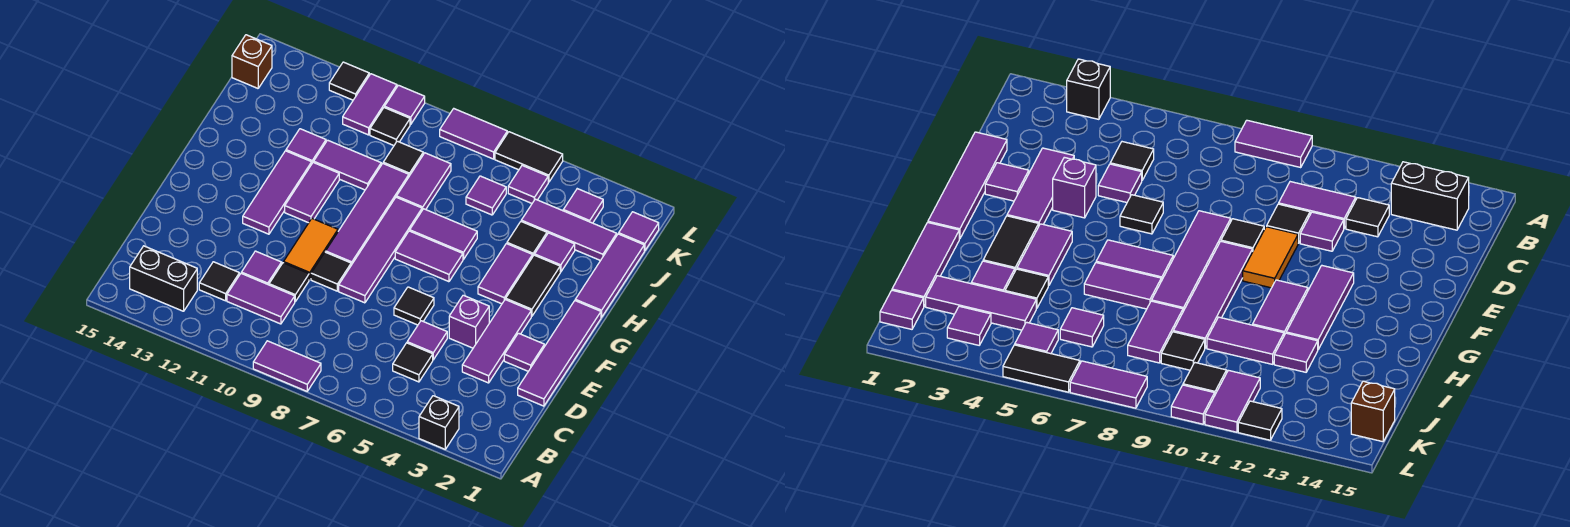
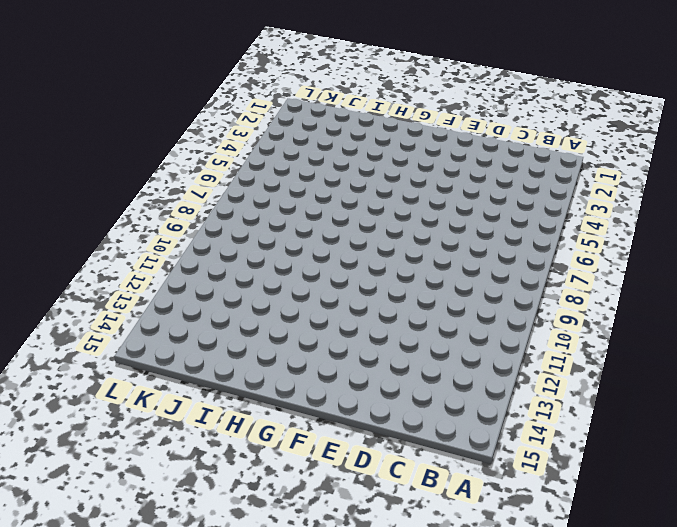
none -> black 1x1 brick [419,396,459,449]
none -> purple 1x2 tile [253,341,321,391]
none -> black 1x2 brick [130,246,197,311]
none -> black 1x1 tile [393,343,433,382]

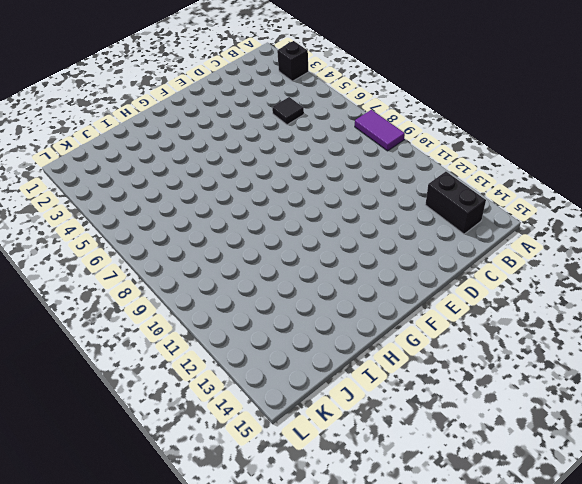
none -> purple 1x2 tile [227,274,295,324]
none -> black 1x1 tile [199,262,239,301]
none -> purple 1x4 tile [518,301,601,406]
none -> purple 1x3 tile [462,299,531,383]

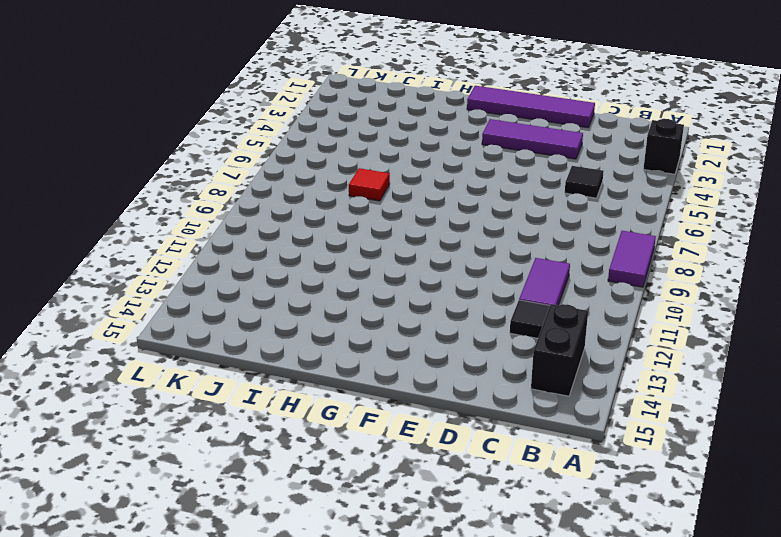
red 1x1 tile [349,168,390,201] -> none
none -> purple 1x1 tile [407,321,447,360]
none -> black 1x1 tile [269,263,309,302]
none -> purple 1x1 tile [241,251,282,285]
none -> purple 1x1 tile [504,333,544,371]

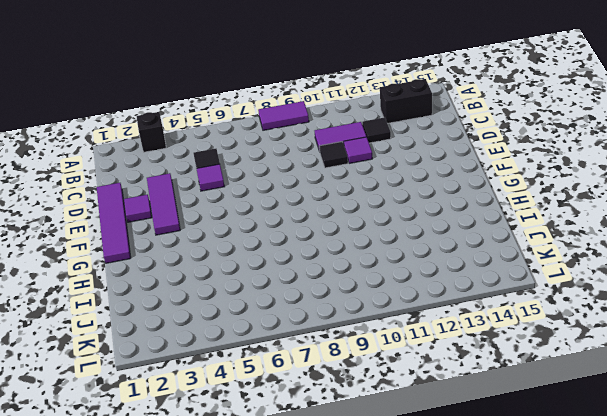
none -> purple 1x1 brick [449,295,489,348]
none -> black 1x1 tile [394,287,434,325]
none -> purple 1x4 tile [339,197,422,303]
none -> black 1x1 tile [311,252,351,291]

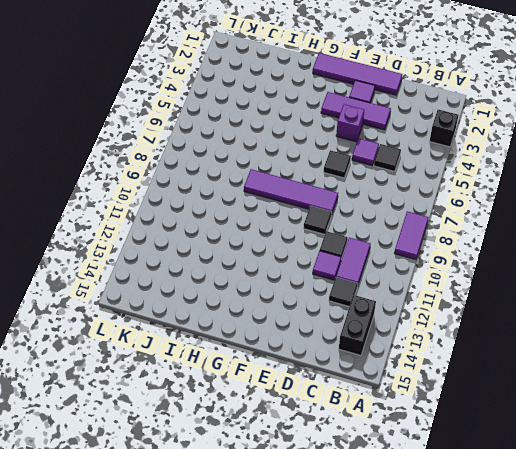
none -> orange 1x2 tile [284,219,338,280]
none -> purple 1x4 tile [326,164,409,265]
none -> purple 1x3 tile [243,151,312,234]
none -> black 1x2 tile [506,255,560,316]

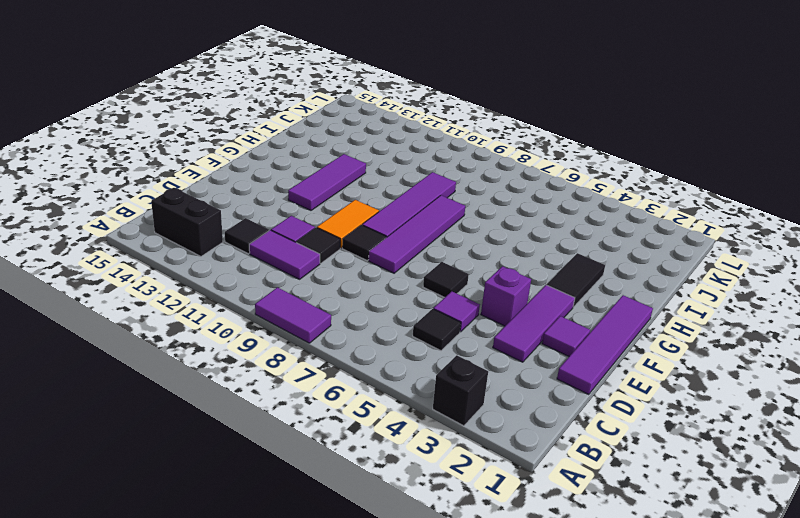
none -> purple 1x2 tile [478,244,533,304]
none -> purple 1x2 tile [395,231,463,282]
none -> purple 1x2 tile [285,162,339,223]
none -> purple 1x3 tile [575,234,644,317]

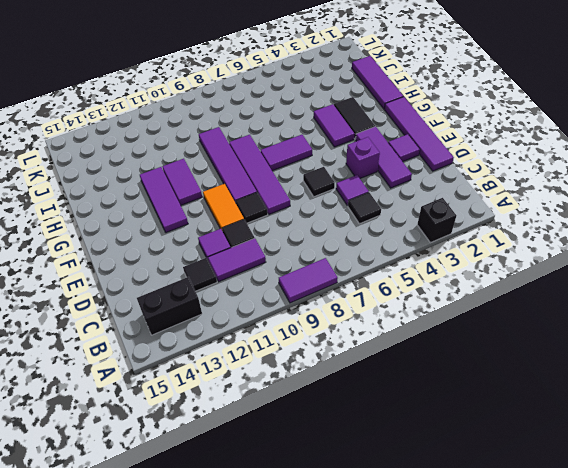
none -> purple 1x2 tile [410,209,477,259]
none -> purple 1x1 tile [535,233,575,272]
none -> black 1x1 tile [507,222,547,255]
none -> purple 1x2 tile [396,153,451,210]

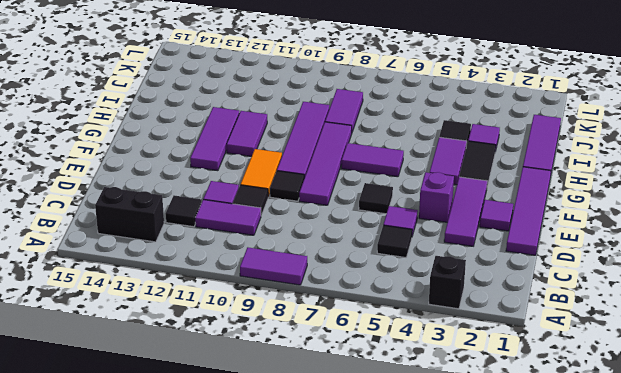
none -> purple 1x2 tile [410,209,477,259]
none -> purple 1x2 tile [314,140,381,190]
none -> purple 1x1 tile [286,129,326,163]
none -> purple 1x3 tile [521,199,617,261]

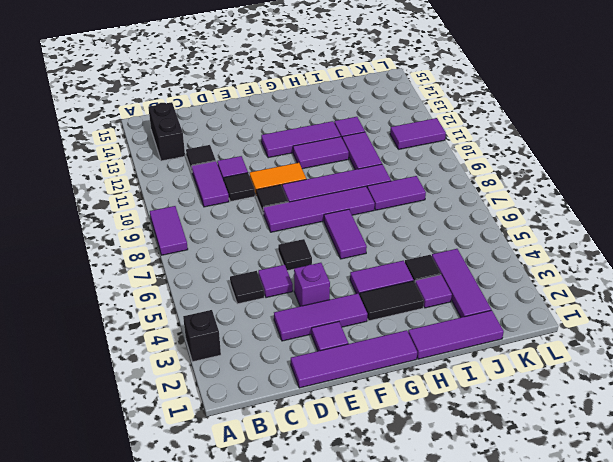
none -> purple 1x2 tile [410,209,477,259]
none -> purple 1x1 tile [466,176,506,215]
none -> black 1x1 tile [383,141,423,176]
none -> purple 1x1 tile [619,212,659,251]

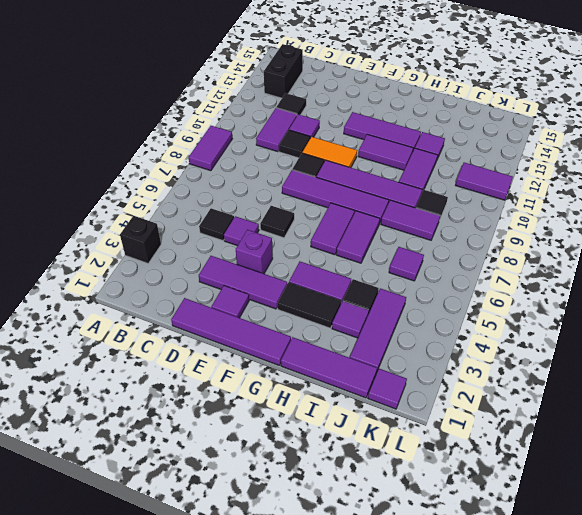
none -> purple 1x1 tile [563,189,603,223]
none -> purple 1x1 tile [508,166,548,203]
none -> black 1x1 tile [370,107,410,145]
none -> brown 1x1 brick [232,35,272,88]

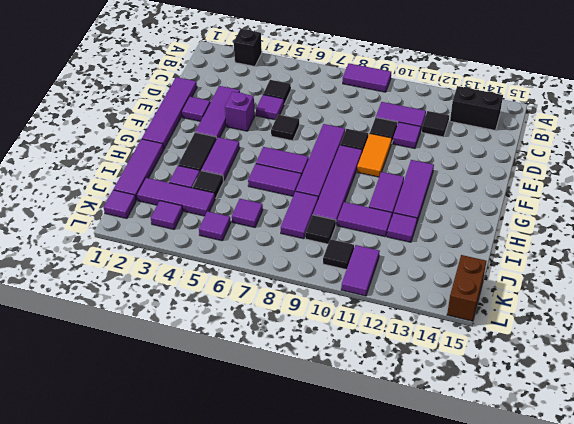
brown 1x2 brick [447,255,487,321] -> brown 1x1 brick [232,35,272,88]
none -> black 1x2 tile [495,132,563,182]
none -> purple 1x2 tile [440,109,507,159]
none -> purple 1x1 tile [385,85,425,124]
none -> black 1x1 tile [329,62,369,100]

